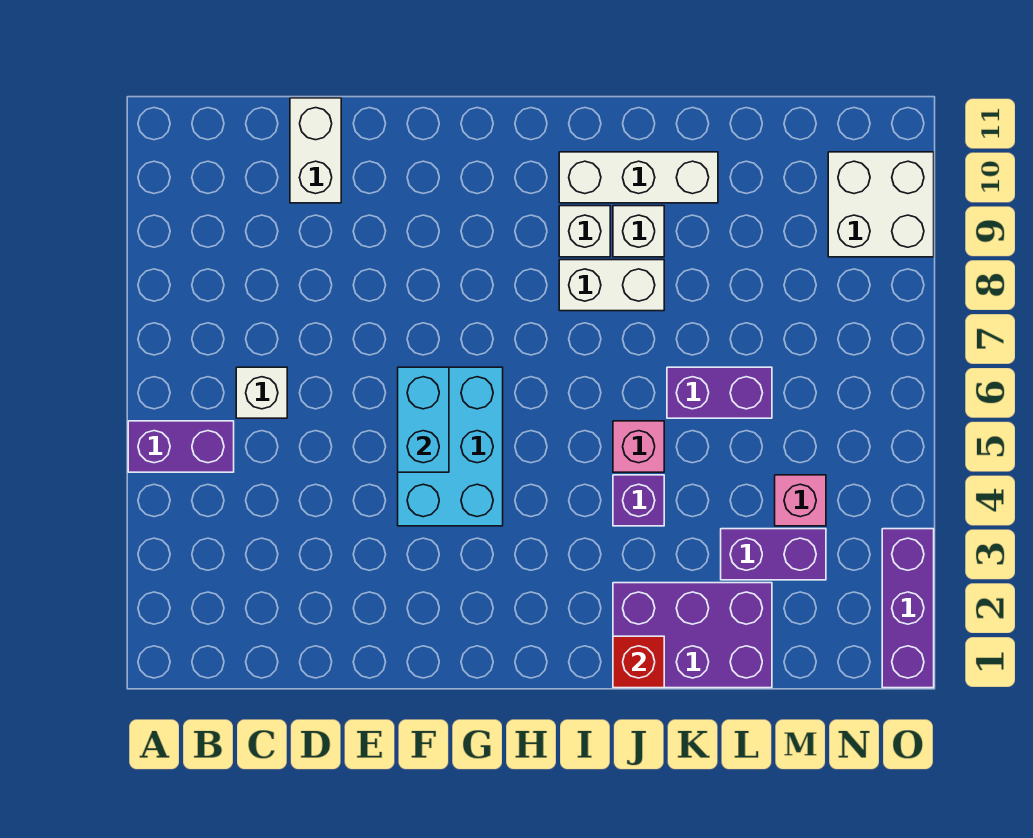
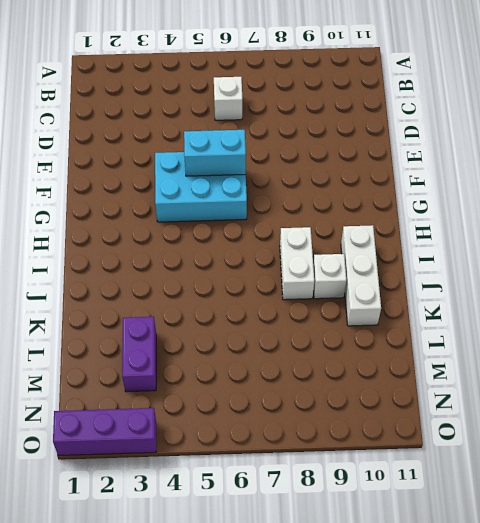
none -> purple 1x2 brick [128,421,234,472]
none -> white 1x2 brick [290,98,341,203]
none -> white 1x1 brick [559,206,610,257]

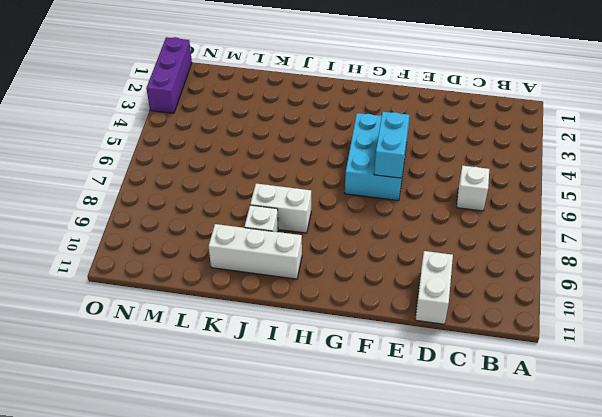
none -> purple 1x2 brick [128,421,234,472]
none -> white 1x1 brick [559,206,610,257]
none -> purple 2x3 brick [613,583,772,688]

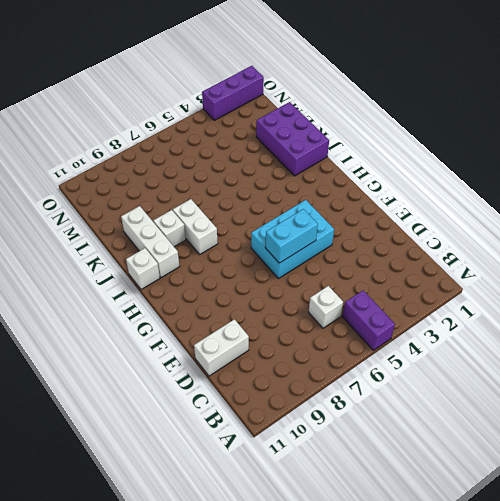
white 1x1 brick [126,248,160,290] -> white 1x1 brick moved to [559,206,610,257]
none -> purple 1x1 brick [613,475,664,526]
none -> pink 1x1 brick [613,421,664,472]
none -> purple 1x2 brick [667,367,772,418]

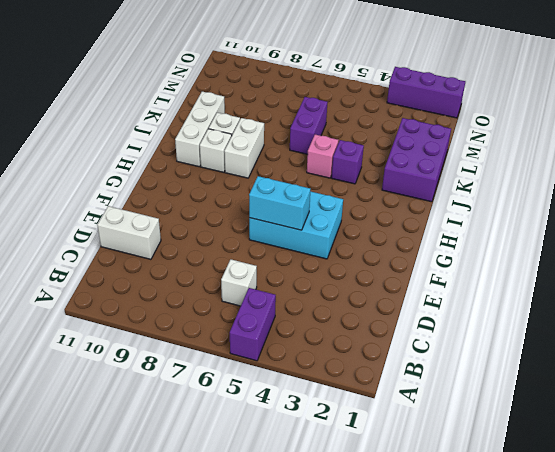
none -> purple 1x2 brick [721,529,826,580]
none -> pink 1x1 brick [775,475,826,526]
none -> white 2x2 brick [828,152,934,257]

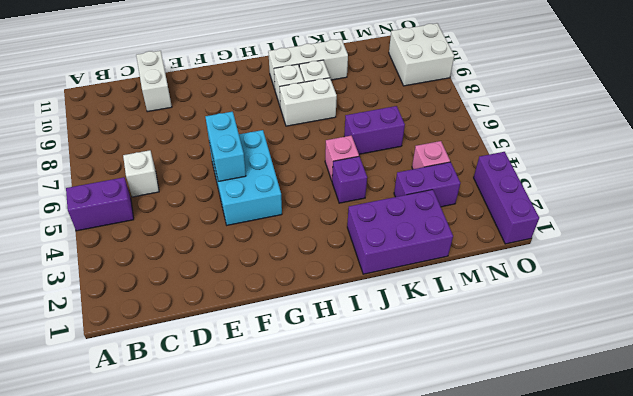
none -> red 1x1 brick [613,636,664,688]

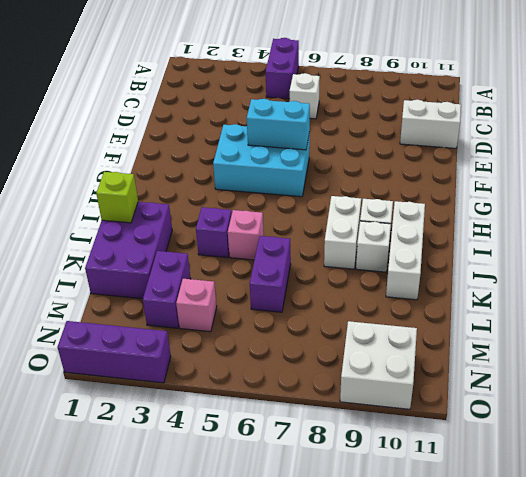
lime 1x1 brick [96,172,138,223] -> red 1x1 brick [613,636,664,688]

